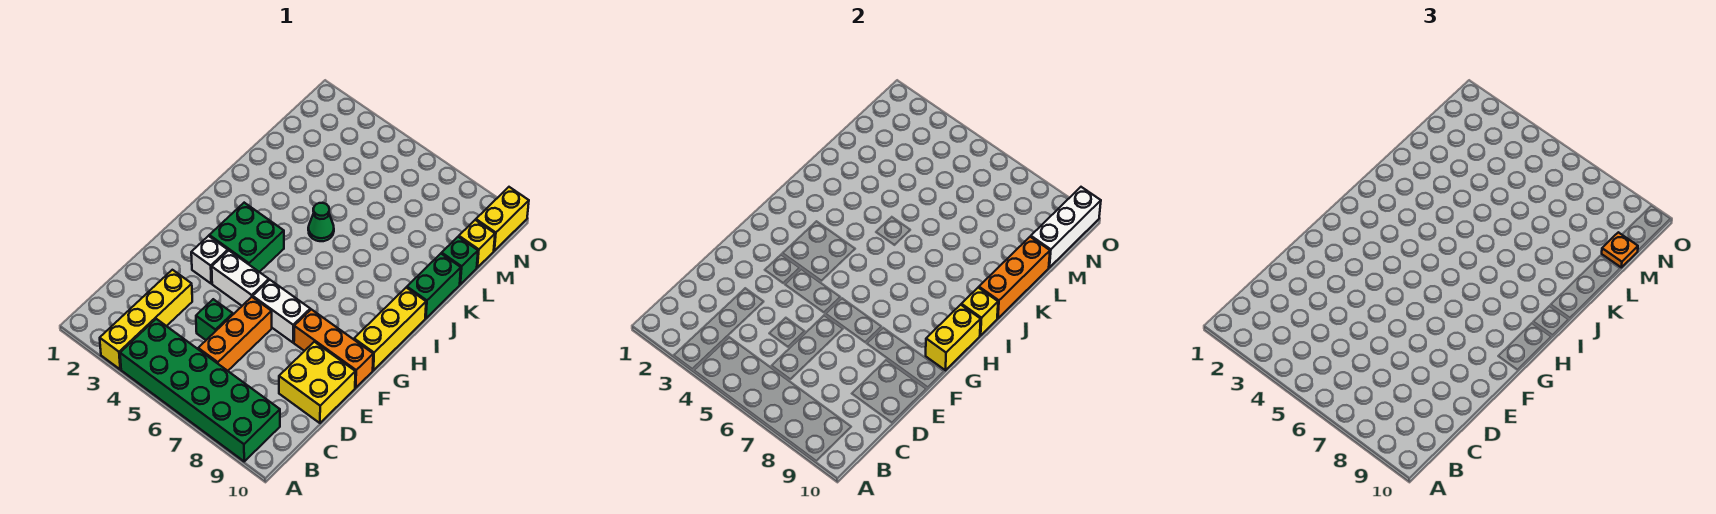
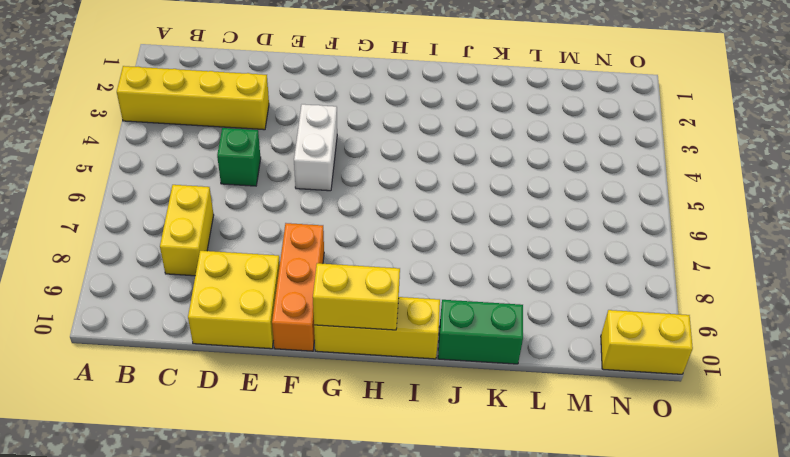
yellow 1x2 brick [160,185,214,276] -> none
none -> green 2x6 brick [120,319,280,461]
none -> orange 1x3 brick [198,297,272,371]
none -> white 1x1 brick [191,236,228,283]

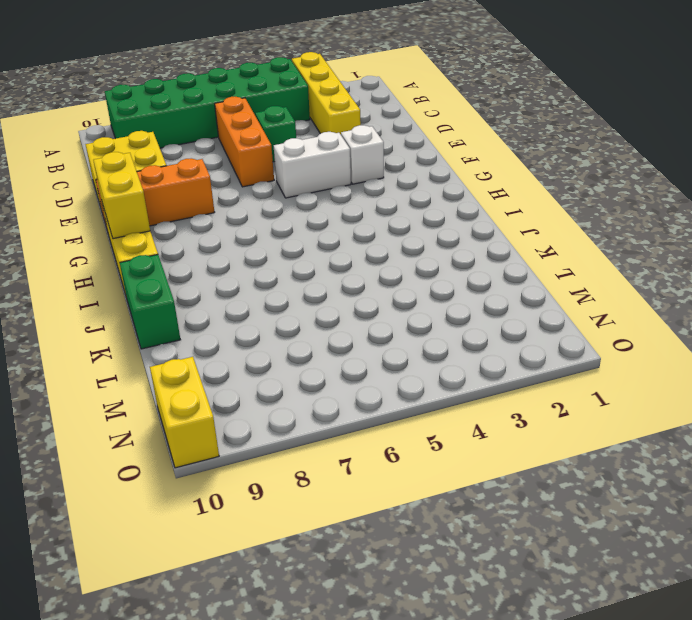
none -> white 1x2 brick [253,280,310,343]
none -> green 2x2 brick [209,203,284,272]
none -> green 1x1 cone [308,203,334,241]

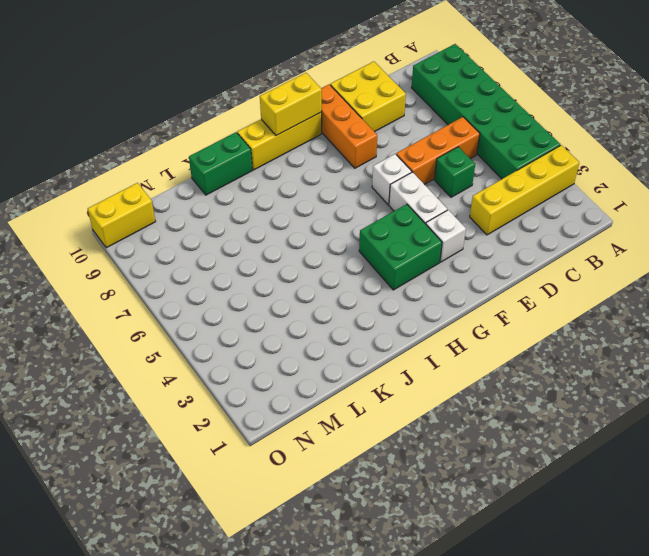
white 1x1 brick [372,154,412,205] -> white 1x2 brick [253,280,310,343]
none -> green 1x1 cone [308,203,334,241]
none -> green 1x1 brick [442,237,478,284]
none -> yellow 1x1 brick [459,220,495,267]

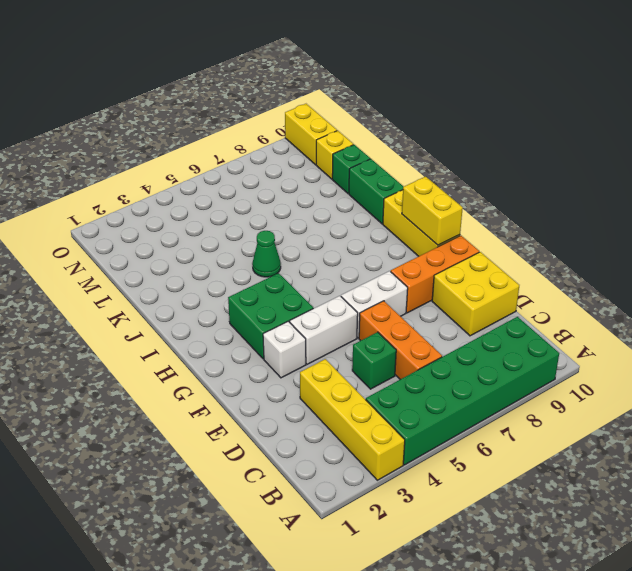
none -> yellow 1x1 brick [961,288,998,336]
none -> orange 1x3 brick [979,237,1050,318]
none -> white 1x3 brick [1031,187,1101,267]

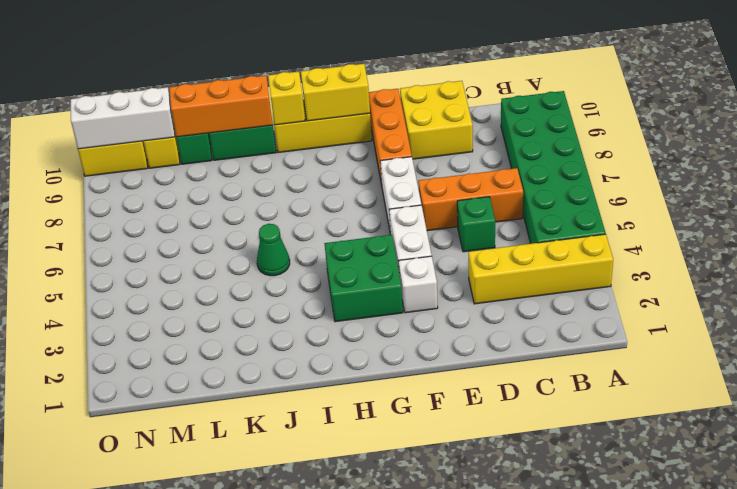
none -> orange 1x1 plate [1602,232,1638,267]

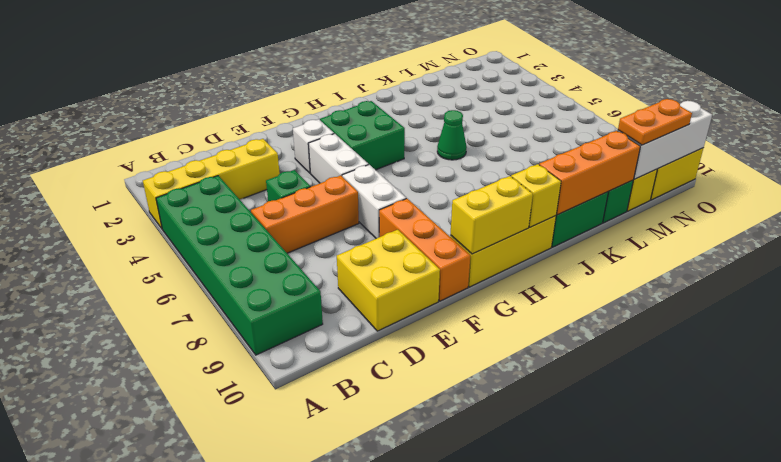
orange 1x2 plate [618,99,692,145] -> orange 1x1 plate [1602,232,1638,267]

